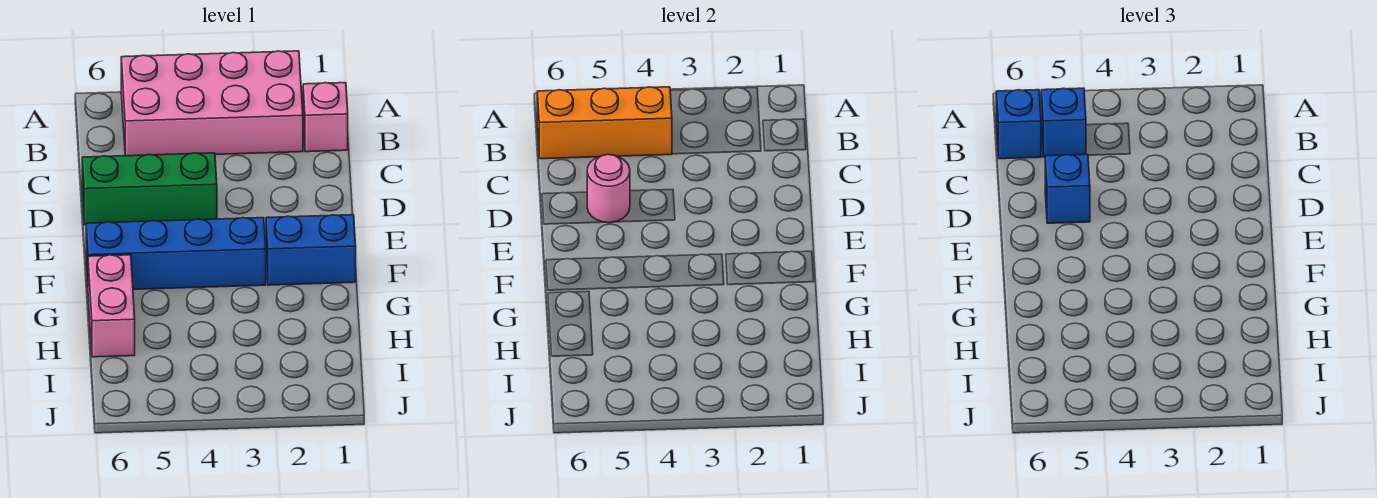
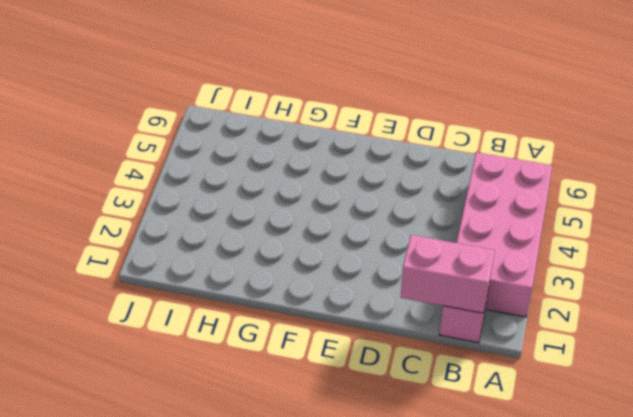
pink 1x2 brick [401,235,495,313] -> pink 1x2 brick moved to [88,255,135,357]
none -> green 1x3 brick [82,153,217,225]
none -> blue 1x2 brick [266,215,356,285]

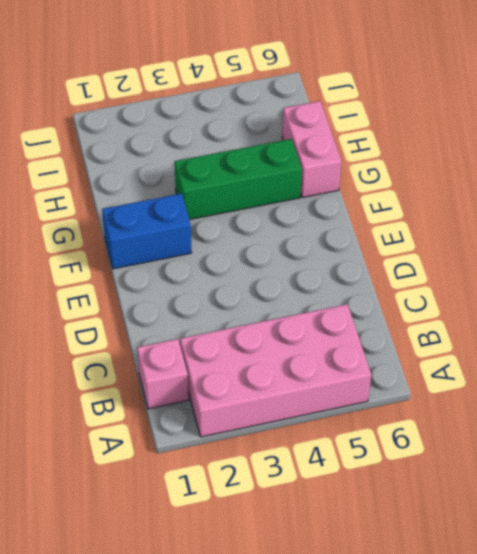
green 1x3 brick [175,139,302,220] -> green 1x3 brick moved to [82,153,217,225]
none -> blue 1x4 brick [86,218,266,289]
none -> orange 1x3 brick [537,87,672,159]

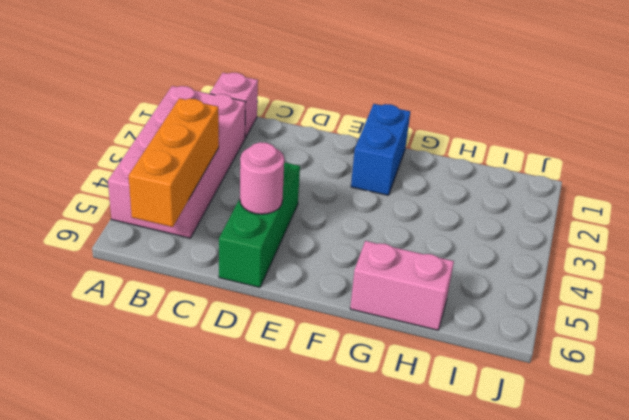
none -> blue 1x4 brick [86,218,266,289]
none -> blue 1x1 brick [1041,88,1086,157]

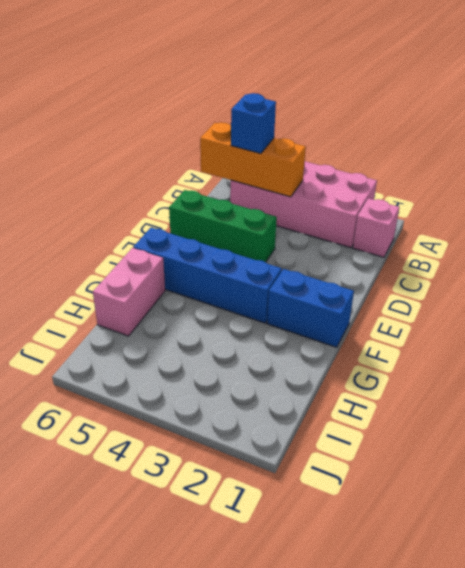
none -> pink 1x1 round brick [587,154,630,223]
none -> blue 1x1 brick [996,90,1041,159]

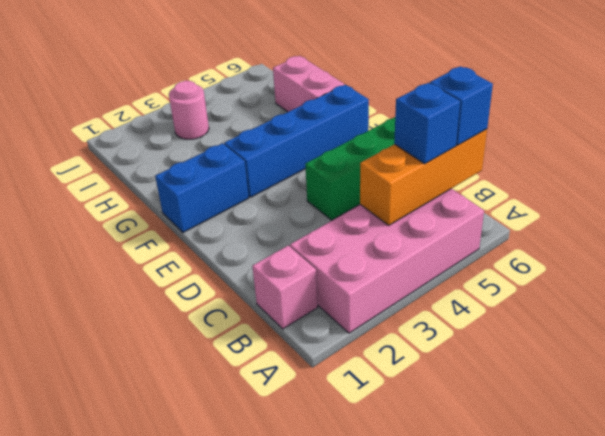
pink 1x1 round brick [169,81,209,139] -> pink 1x1 round brick moved to [587,154,630,223]
none -> blue 1x1 brick [1045,154,1090,223]

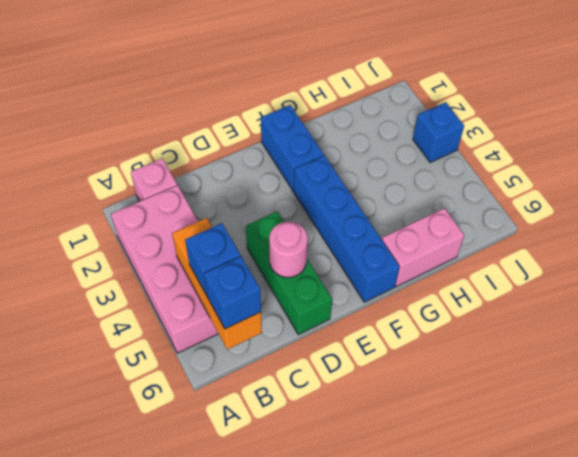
blue 1x1 brick [413,102,464,163] -> blue 1x1 brick moved to [1045,154,1090,223]

